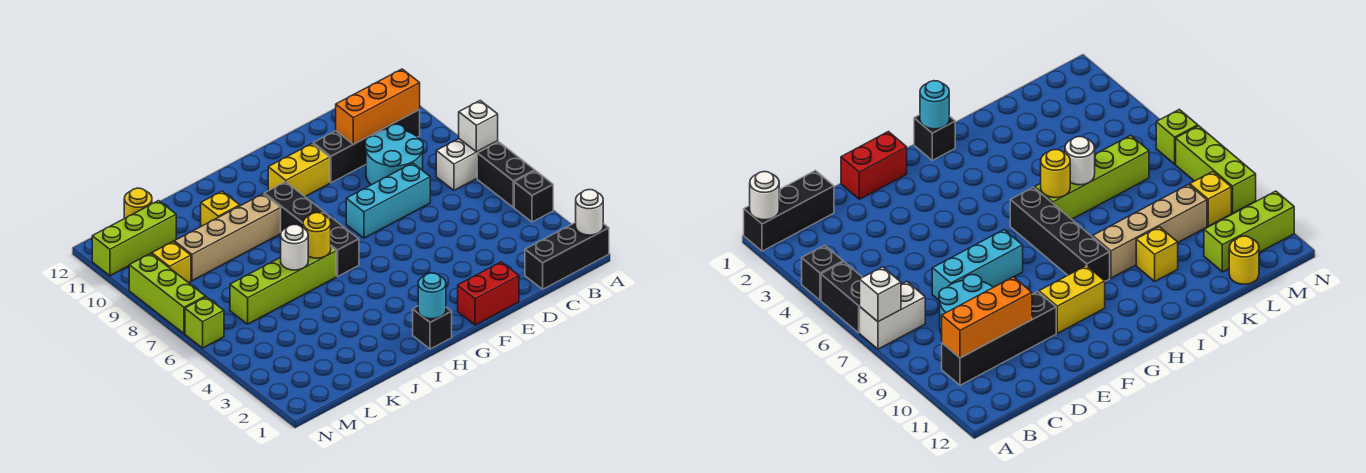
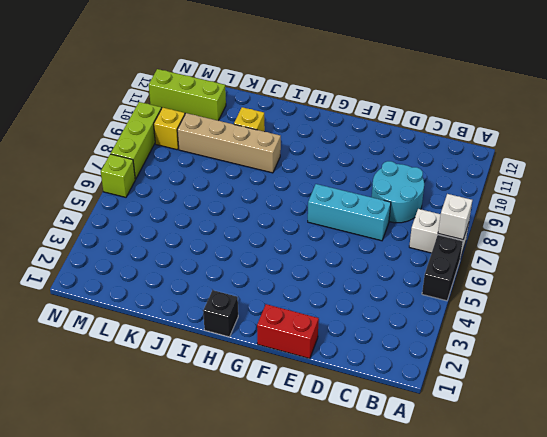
none -> black 1x3 brick [525,222,609,289]
none -> black 1x1 brick [514,171,553,222]
none -> black 1x4 brick [313,110,420,183]

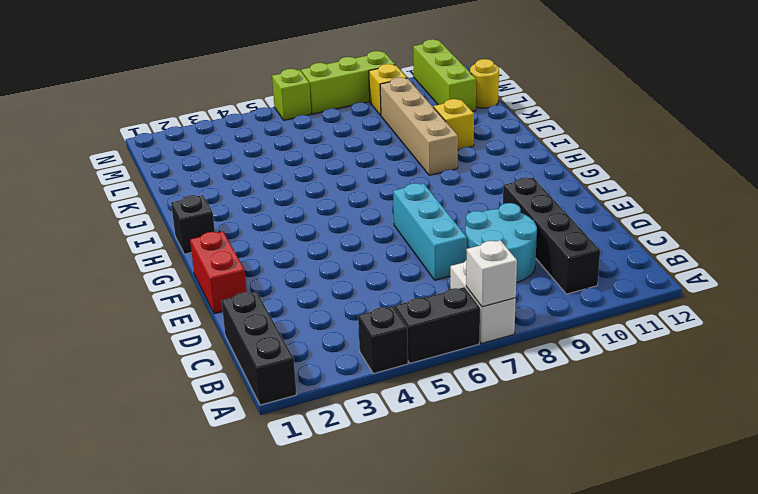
none -> yellow 1x2 brick [268,144,330,197]
none -> black 1x4 brick [264,182,359,277]
none -> lime 1x4 brick [230,247,336,324]

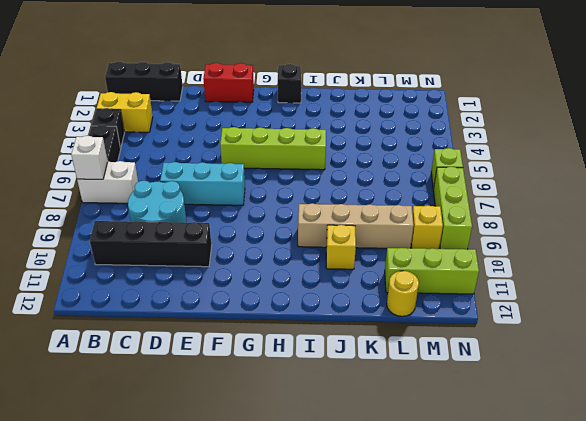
yellow 1x2 brick [96,92,153,132] -> yellow 1x2 brick moved to [268,144,330,197]
lime 1x4 brick [220,127,326,170] -> lime 1x4 brick moved to [230,247,336,324]
none -> black 1x4 brick [264,182,359,277]
none -> white 1x1 round brick [576,190,603,235]
none -> orange 1x3 brick [336,69,420,144]

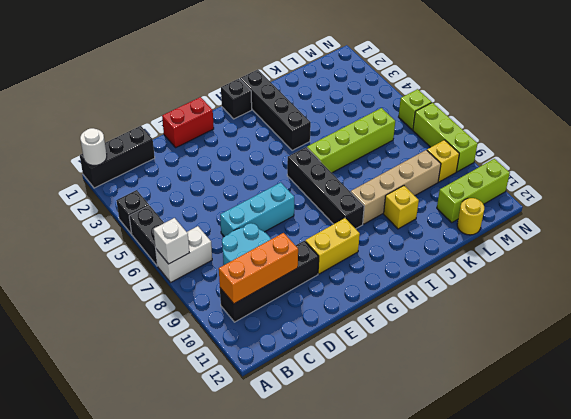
black 1x4 brick [240,70,311,151] -> none
none -> cyan 1x1 round brick [418,273,446,319]
none -> yellow 1x1 round brick [303,213,331,258]
none -> white 1x1 round brick [281,225,308,270]

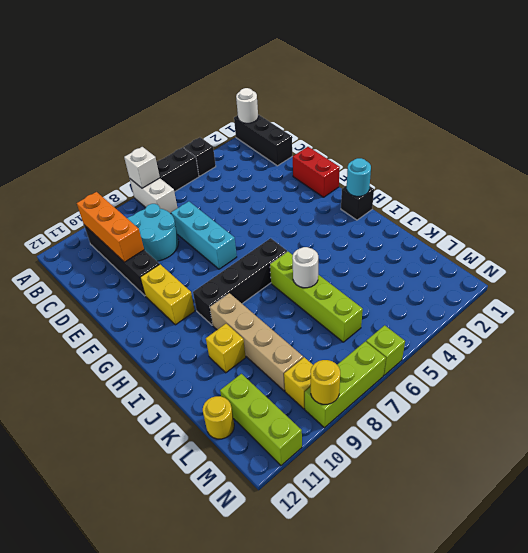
yellow 1x1 round brick [311,360,340,404] -> yellow 1x1 round brick moved to [303,213,331,258]

